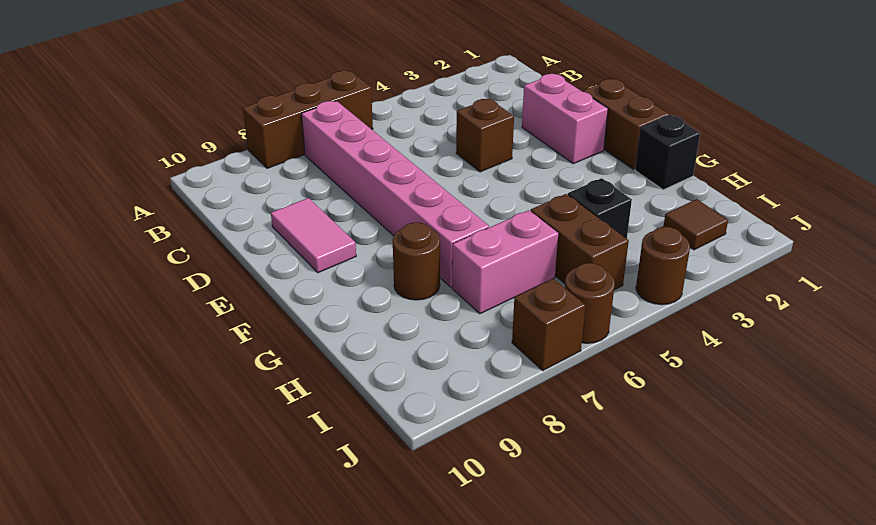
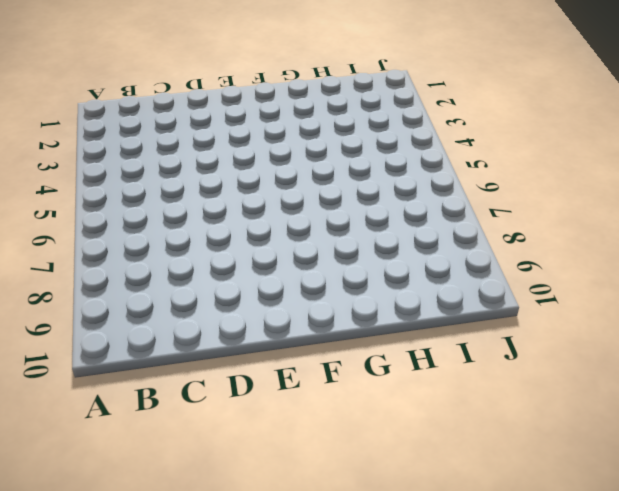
none -> brown 1x3 brick [243,71,373,168]
none -> pink 1x6 brick [302,101,489,287]
none -> pink 1x2 brick [522,74,608,164]

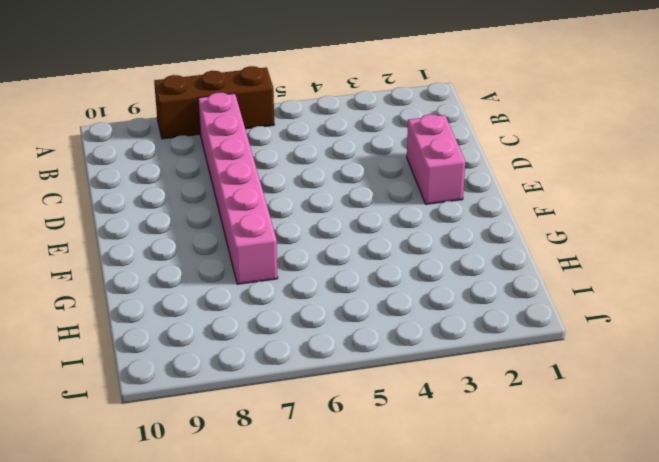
none -> brown 1x1 brick [456,99,514,172]
none -> pink 1x2 tile [271,198,356,273]
none -> brown 1x2 brick [583,79,669,169]

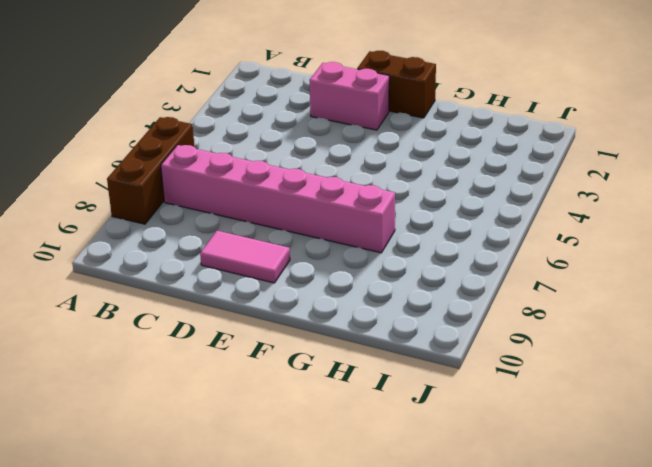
none -> brown 1x1 brick [456,99,514,172]
none -> black 1x1 brick [635,115,700,190]
none -> brown 1x1 round brick [393,222,440,300]

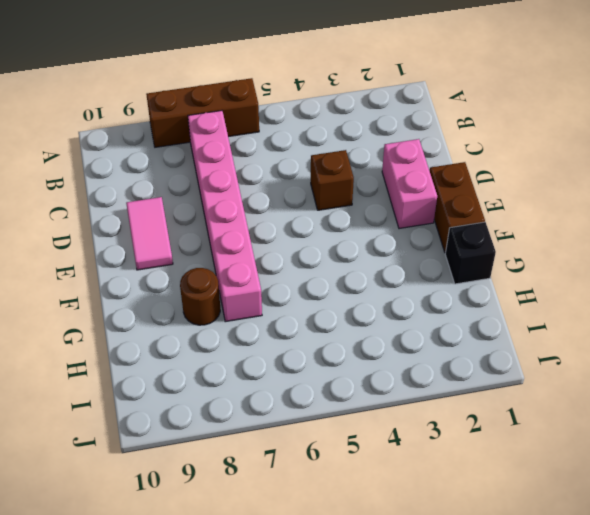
none -> black 1x1 brick [568,178,632,239]
none -> brown 1x2 brick [531,194,629,290]
none -> pink 1x2 brick [452,210,558,314]

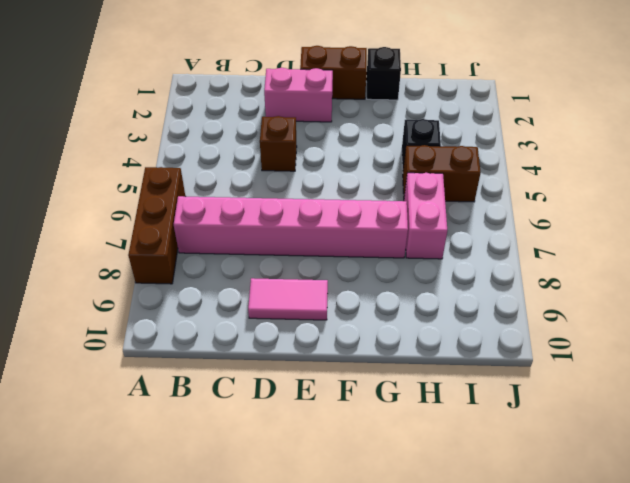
none -> brown 1x1 round brick [393,222,440,300]
none -> brown 1x1 tile [663,199,728,250]
none -> brown 1x1 round brick [636,227,690,305]

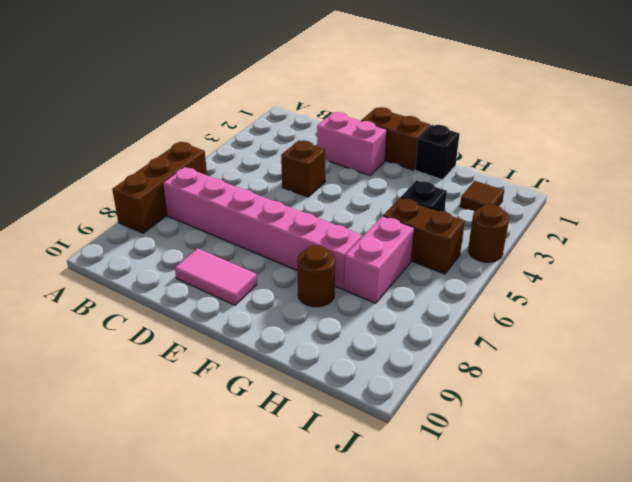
none -> brown 1x1 round brick [565,263,615,343]
none -> brown 1x1 brick [512,279,586,371]

